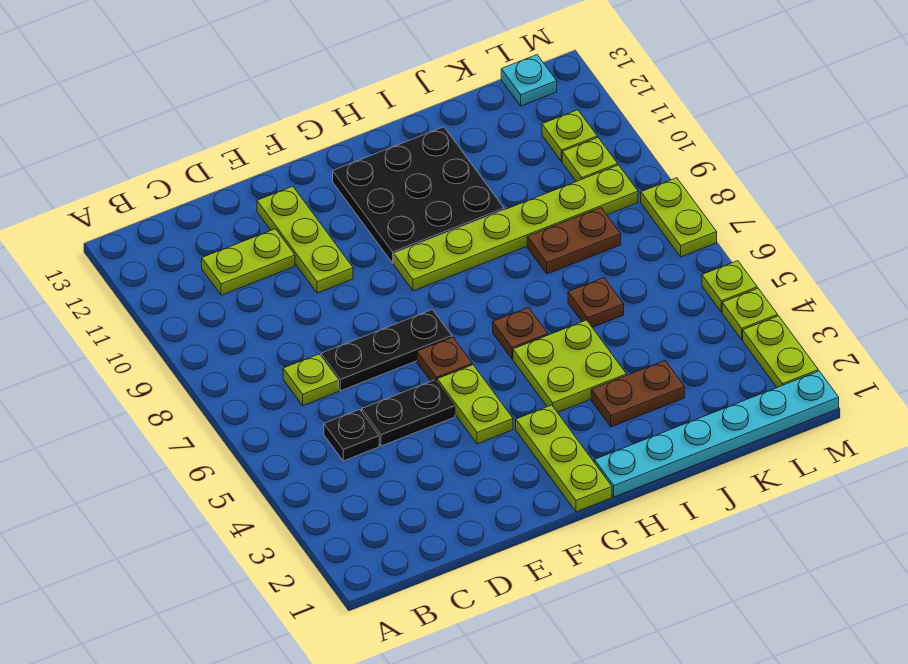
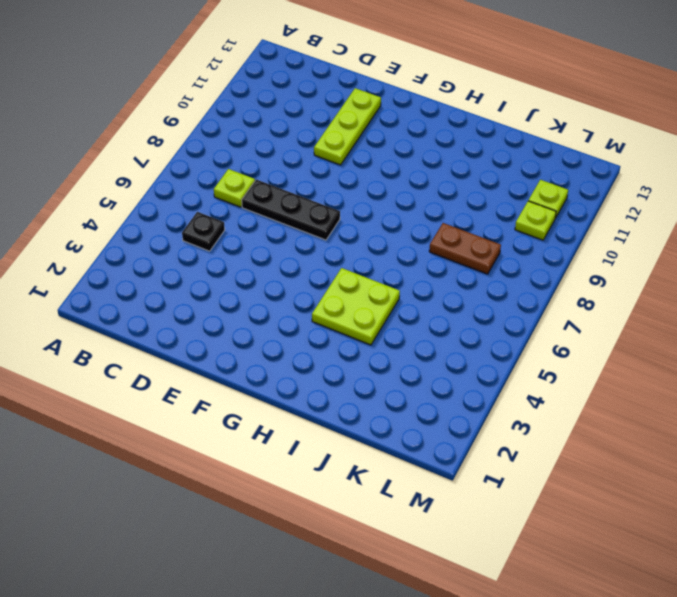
none -> lime 1x2 plate [202,229,295,295]
none -> black 1x2 plate [362,380,455,446]
none -> lime 1x2 plate [437,365,513,444]

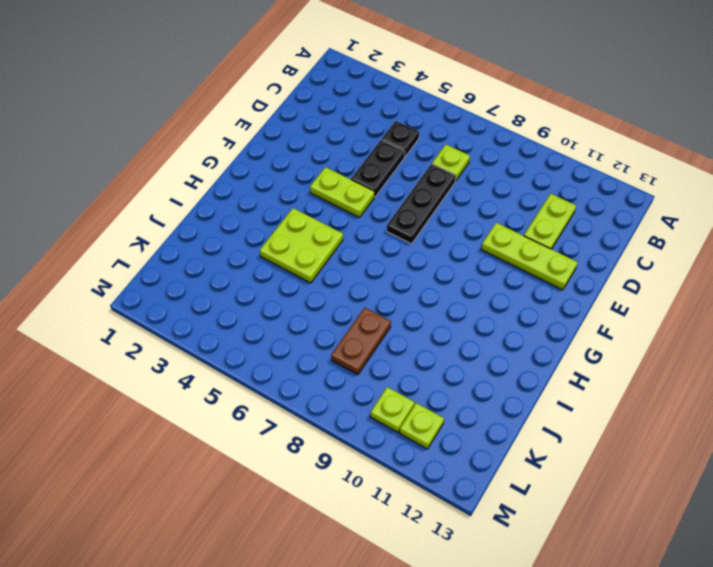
none -> brown 1x1 plate [417,337,472,381]
none -> lime 1x3 plate [516,405,612,512]
none -> lime 1x6 plate [394,165,638,291]

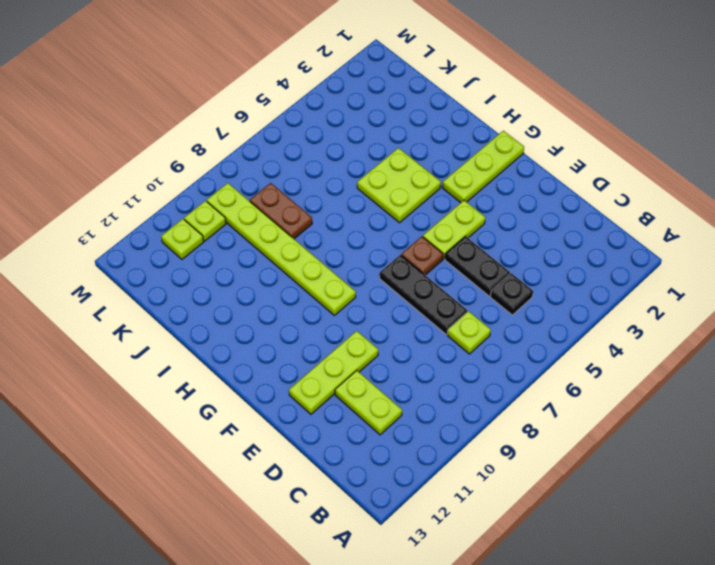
none -> black 3x3 plate [333,127,504,263]
none -> cyan 1x6 plate [594,371,839,497]
none -> brown 1x1 plate [493,307,548,359]

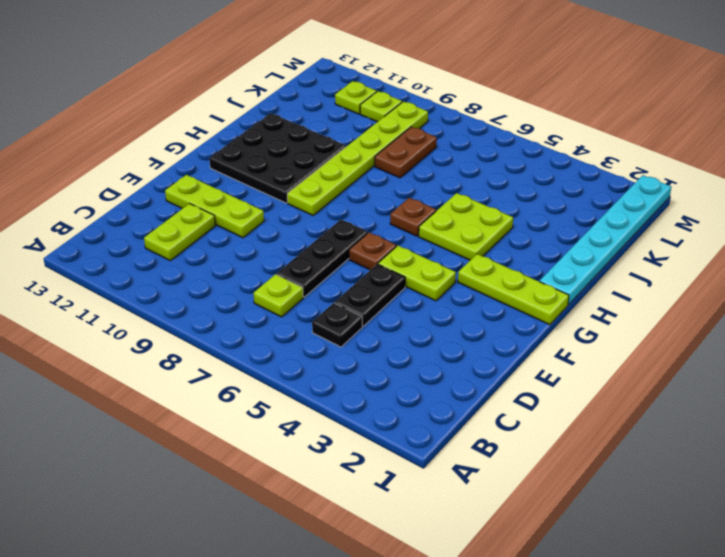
none -> brown 1x2 plate [591,361,685,427]
none -> brown 1x1 plate [568,278,624,327]
none -> cyan 1x1 plate [501,55,557,106]

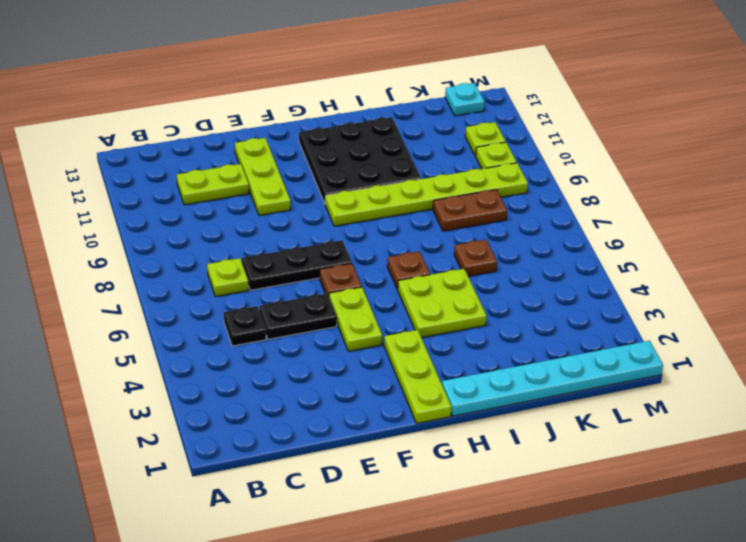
none -> brown 1x2 plate [591,361,685,427]
none -> lime 1x2 plate [743,316,818,387]
none -> lime 1x1 plate [722,288,778,340]

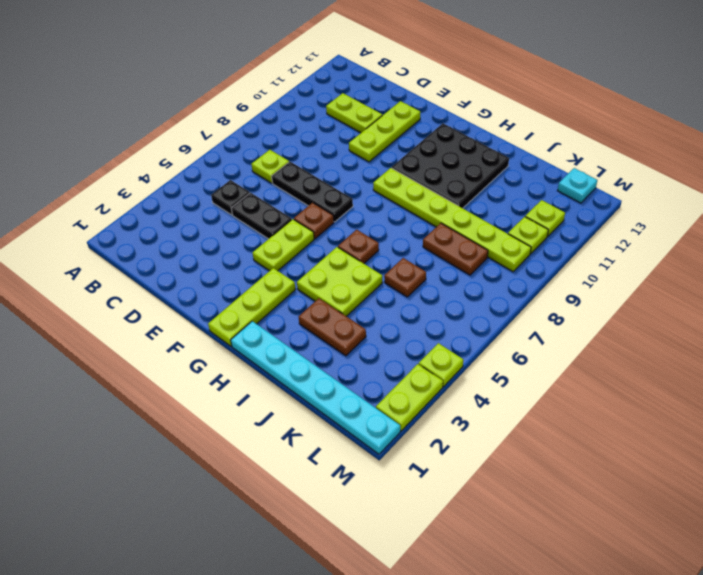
none -> lime 1x1 plate [702,261,757,312]
none -> lime 1x2 plate [641,178,717,257]

